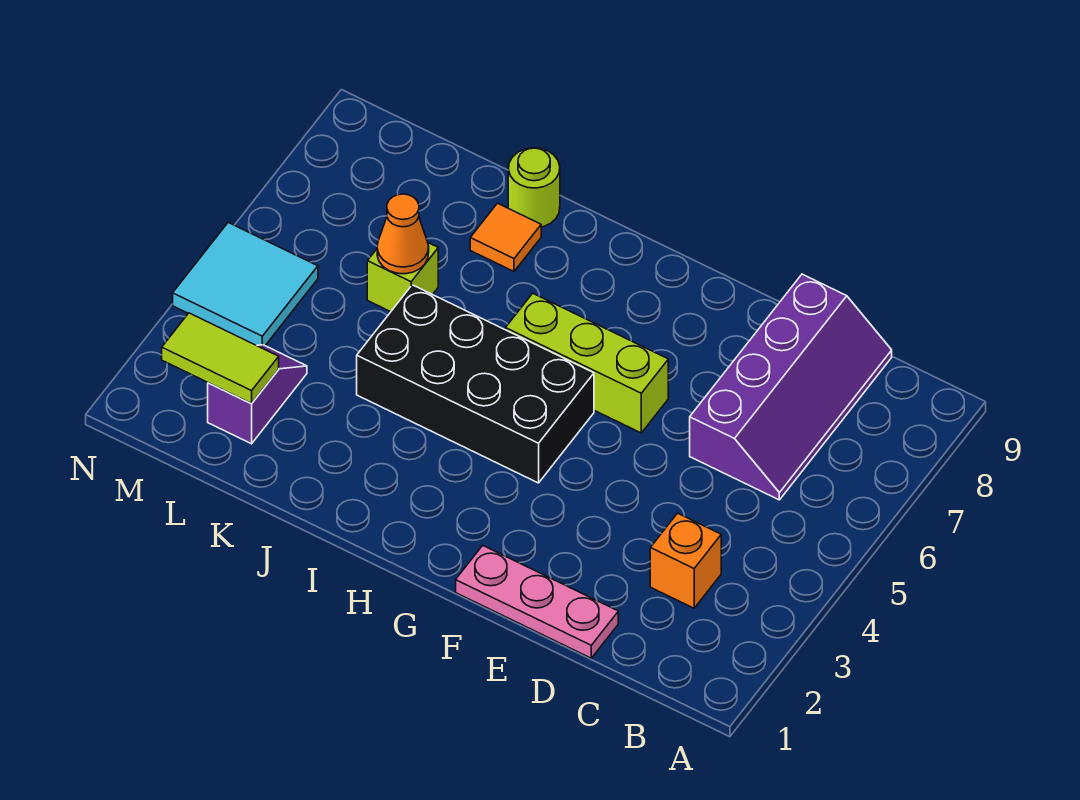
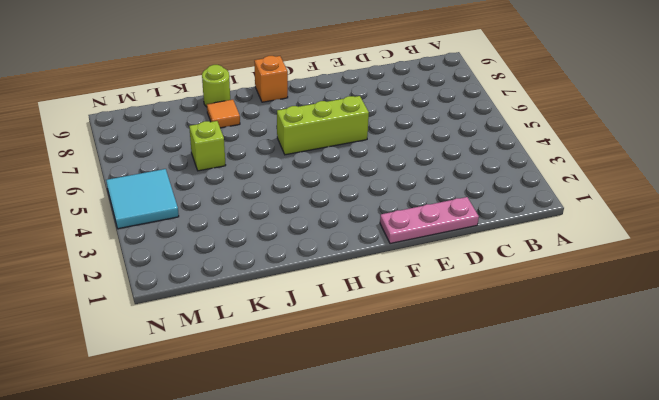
orange 1x1 brick [254,56,288,102] -> orange 1x1 brick moved to [650,513,721,608]
none -> purple 2x4 slope [690,274,892,500]
none -> black 2x4 brick [357,285,594,483]
none -> purple 1x2 slope [208,345,307,444]

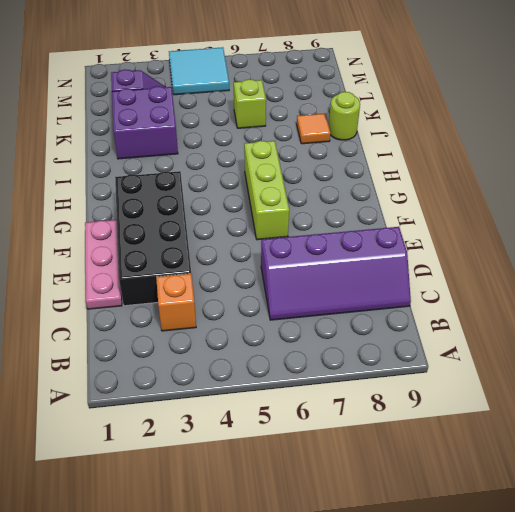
black 2x4 brick [115,171,191,306] -> black 2x4 brick moved to [357,285,594,483]
purple 2x2 brick [112,86,178,159] -> none
none -> orange 1x1 cone [377,194,429,274]
none -> lime 1x2 tile [162,313,279,404]

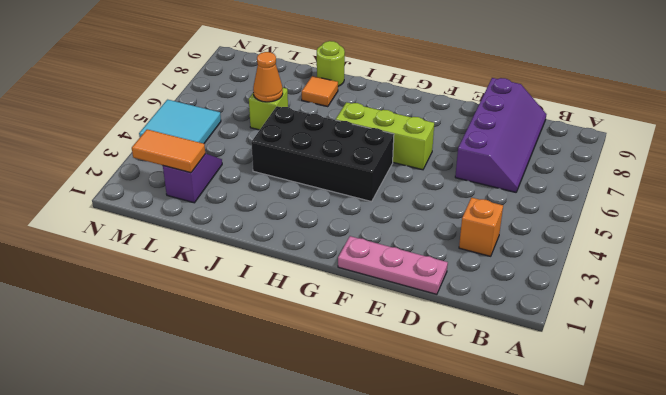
orange 1x2 tile [132,129,205,173] -> lime 1x2 tile [162,313,279,404]

